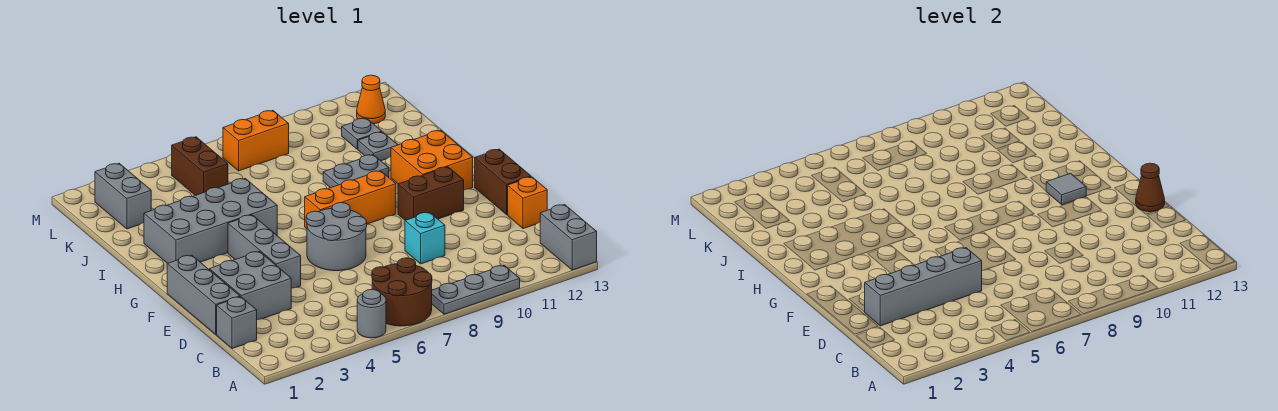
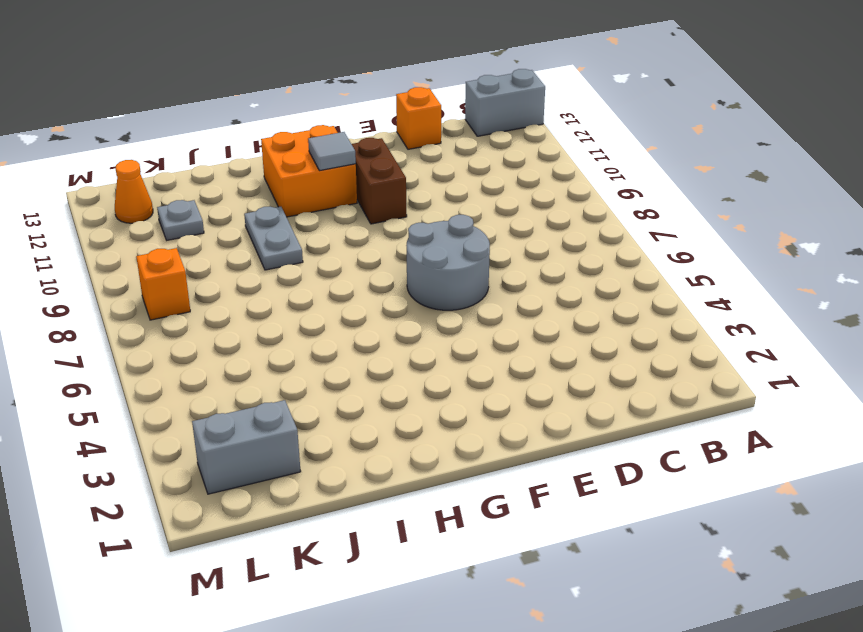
orange 1x1 brick [136,248,190,320] -> orange 1x2 brick [223,110,289,171]
none -> grey 1x1 round brick [357,289,386,338]
none -> brown 2x2 round brick [372,258,432,326]
none -> grey 1x3 plate [432,265,520,314]

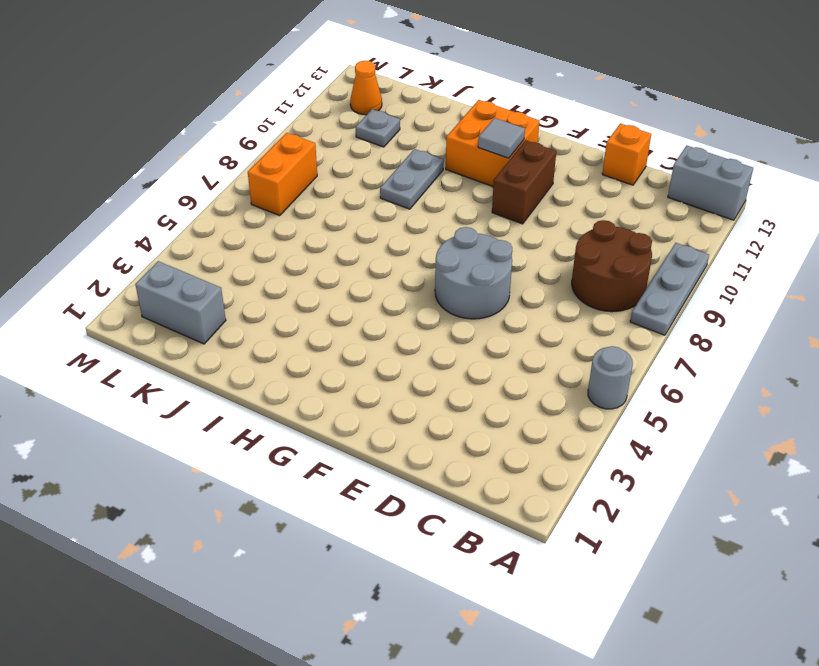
brown 2x2 round brick [572,220,652,312] -> brown 2x2 round brick moved to [372,258,432,326]
none -> grey 1x1 brick [217,297,257,349]
none -> grey 1x3 brick [167,255,240,335]
none -> grey 2x2 brick [209,251,291,320]

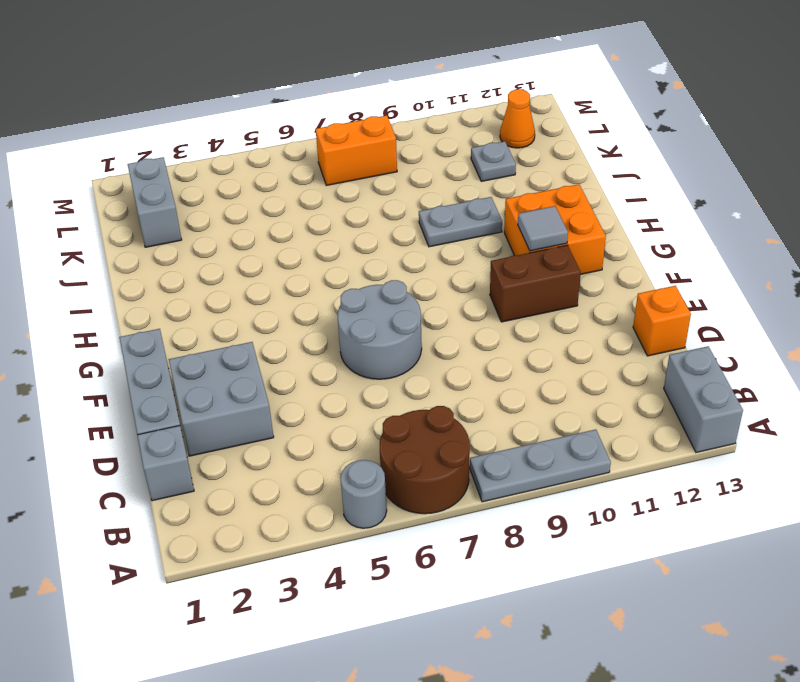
none -> cyan 1x1 brick [405,212,445,264]
none -> grey 1x3 brick [228,215,301,289]
none -> brown 1x2 brick [475,149,531,215]

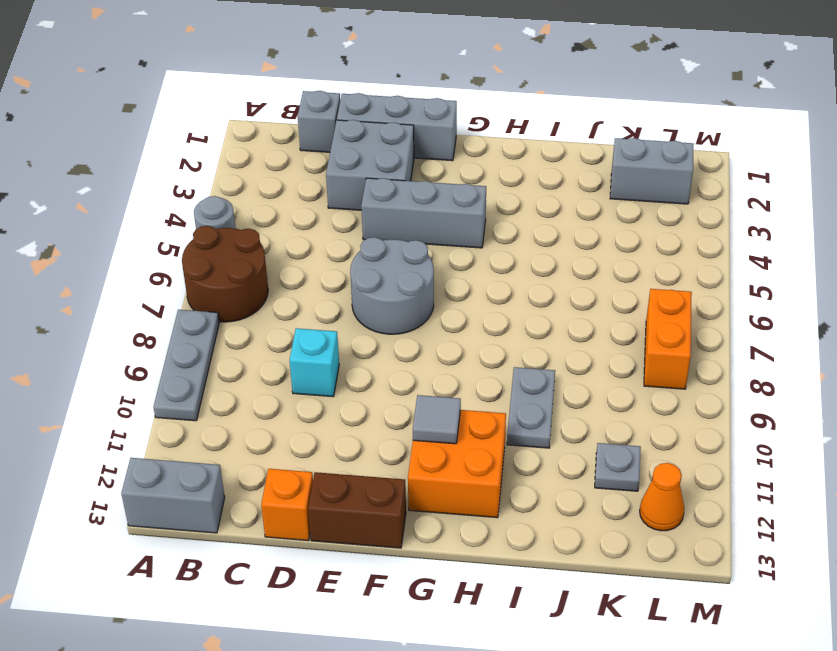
none -> brown 1x2 brick [398,167,464,220]
none -> orange 1x3 brick [305,171,396,229]
none -> grey 2x4 brick [144,179,277,263]

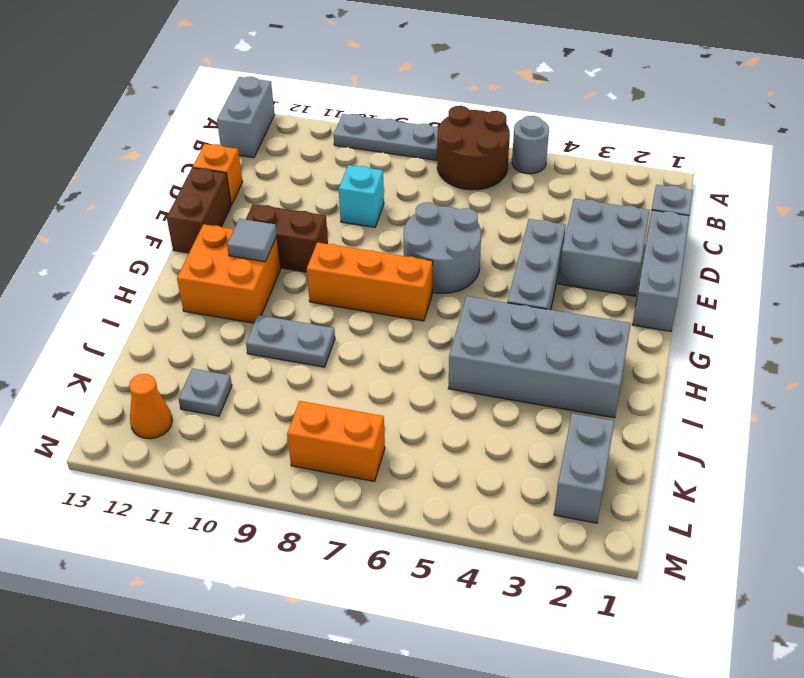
none -> grey 1x1 plate [358,132,397,161]
none -> brown 1x2 brick [172,137,228,195]
none -> grey 1x4 brick [865,248,982,326]

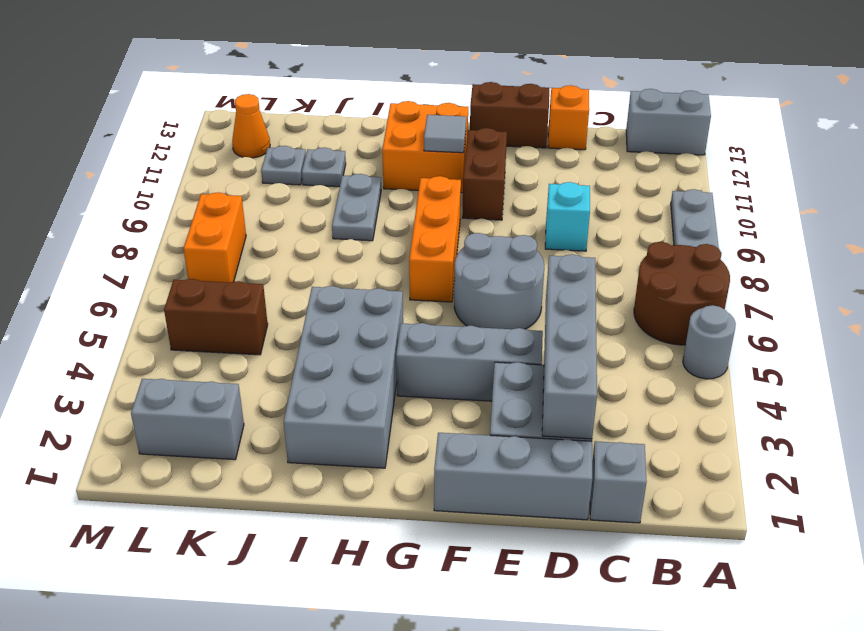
none -> brown 1x1 cone [1136,163,1165,212]

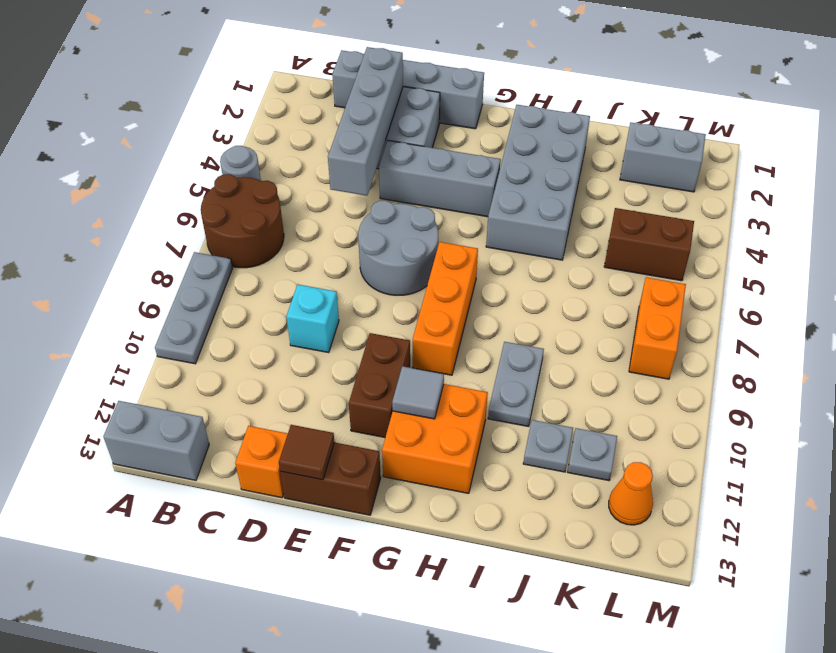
brown 1x1 tile [279,425,334,480] -> brown 1x1 cone [1136,163,1165,212]

